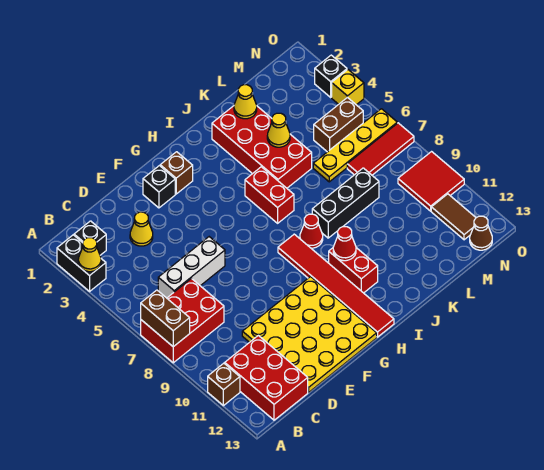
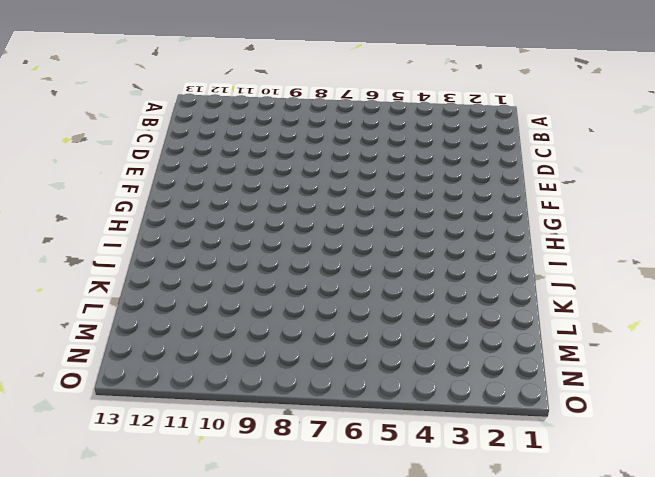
none -> black 1x2 brick [57,235,106,291]
none -> red 2x3 brick [141,279,224,363]
none -> brown 1x1 brick [208,363,240,406]

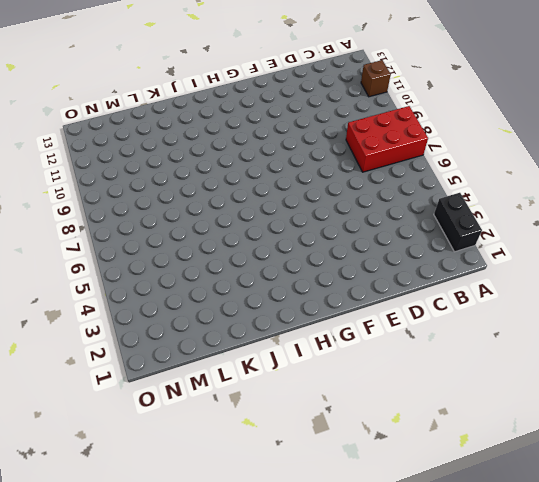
none -> black 1x1 brick [74,221,106,255]
none -> red 2x3 brick [225,336,308,420]
none -> white 1x3 brick [158,237,225,298]

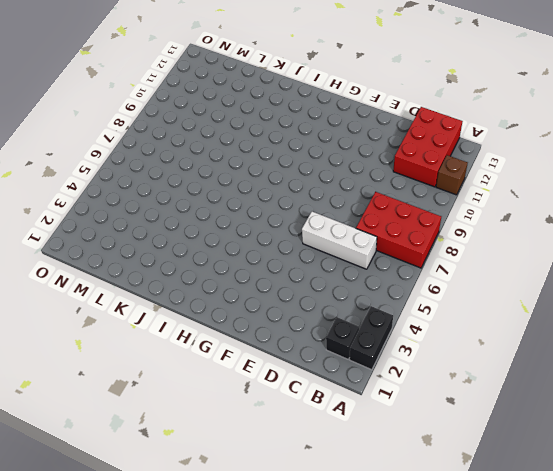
none -> yellow 1x1 cone [130,212,153,246]
none -> yellow 4x4 plate [242,277,377,392]
none -> black 1x1 brick [143,166,175,208]

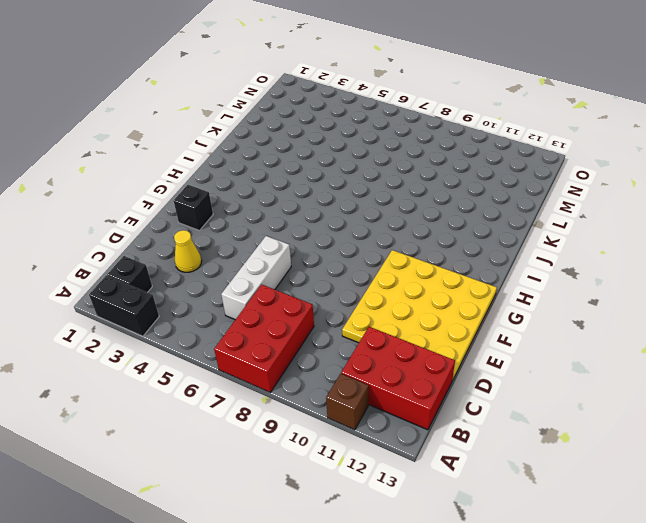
none -> brown 1x1 brick [160,152,193,194]
none -> red 1x6 tile [278,234,394,337]
none -> red 1x2 brick [245,167,294,223]

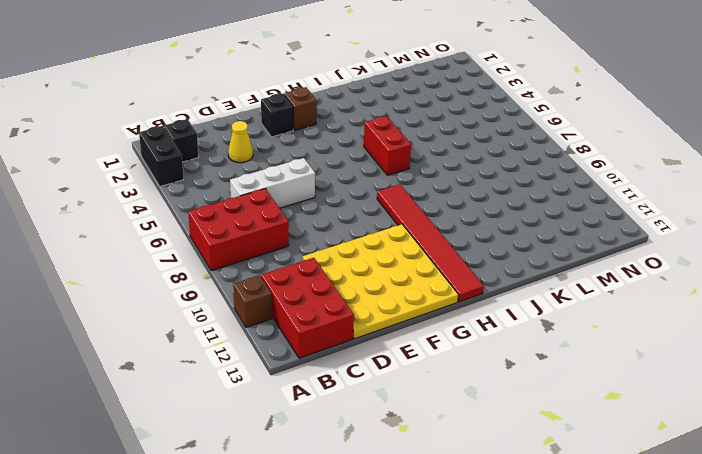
none -> red 1x1 cone [300,214,323,248]
none -> red 1x2 brick [329,248,378,293]
none -> red 2x4 brick [212,106,312,188]

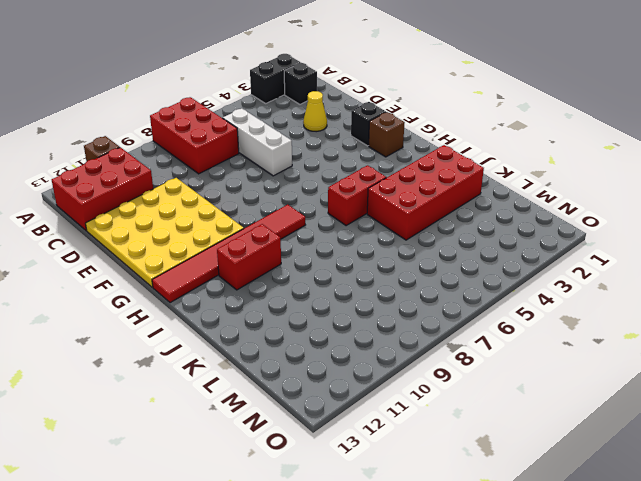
none -> red 1x1 cone [300,214,323,248]
none -> black 1x3 brick [312,168,379,238]
none -> yellow 1x4 plate [313,109,397,182]

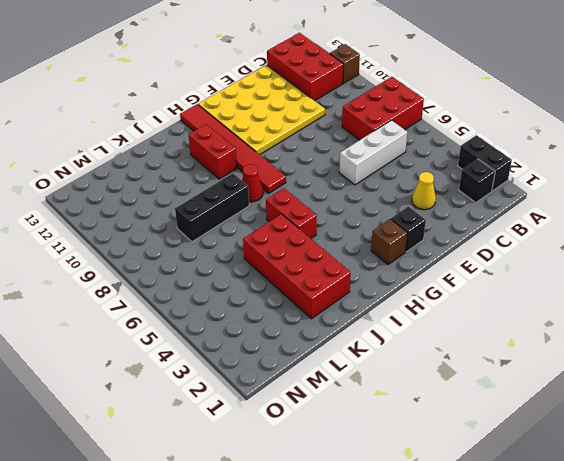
none -> yellow 1x4 plate [313,109,397,182]
none -> brown 1x2 brick [314,97,363,152]
none -> red 1x3 tile [347,123,414,175]

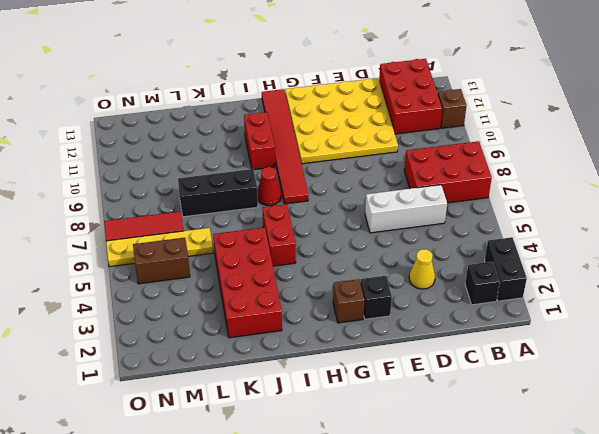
none -> red 2x2 tile [398,152,464,211]
none -> brown 1x2 tile [431,194,476,240]
none -> brown 1x1 cone [470,216,492,250]

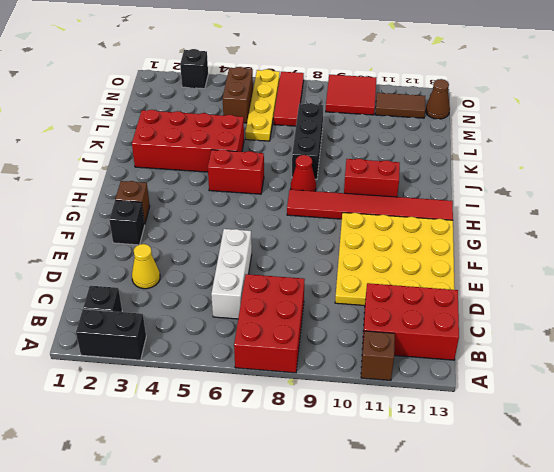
none -> yellow 1x1 brick [332,70,364,105]
none -> yellow 1x1 cone [78,238,101,272]
none -> brown 1x2 brick [141,290,190,347]

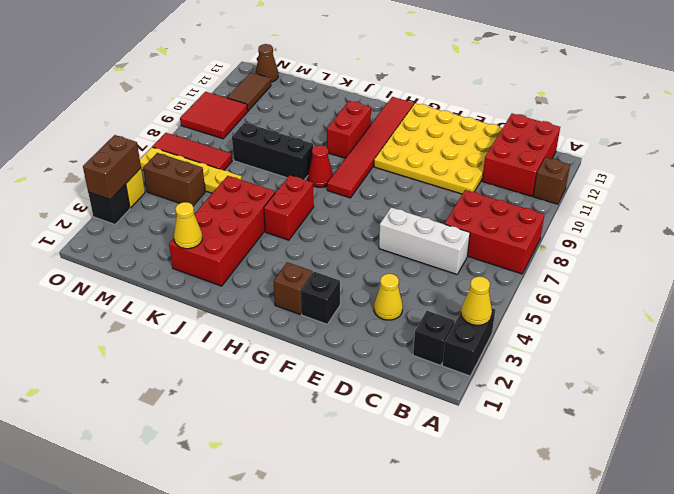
brown 1x2 brick [83,135,141,200] -> brown 1x2 brick moved to [141,290,190,347]
none -> red 1x1 cone [333,227,356,261]
none -> yellow 1x1 cone [267,113,290,147]

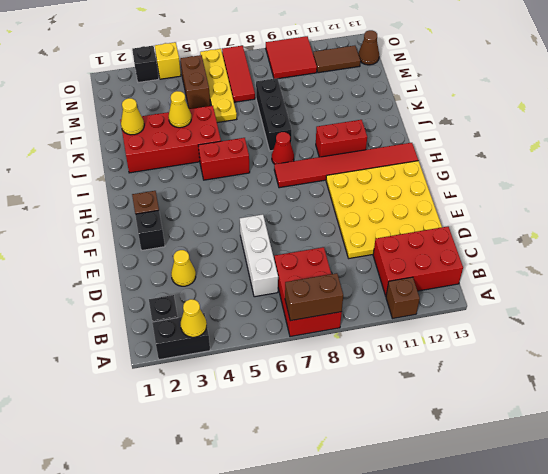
none -> red 1x1 cone [333,227,356,261]

